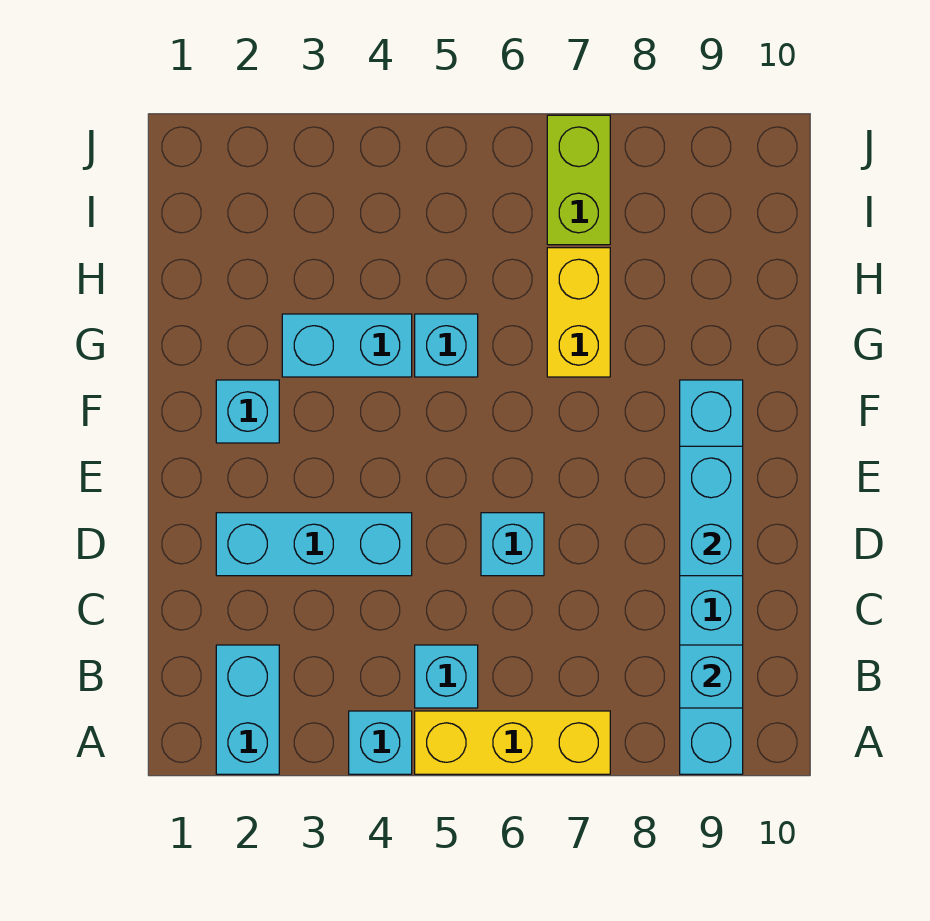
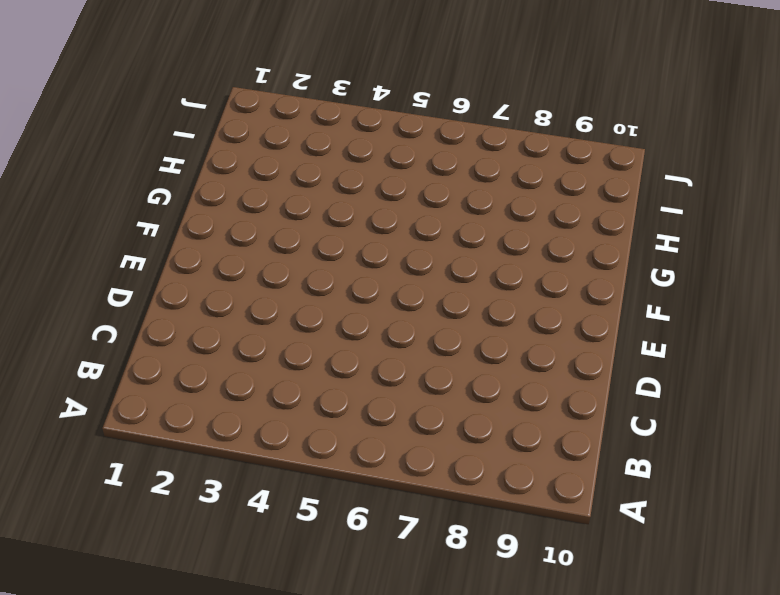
none -> cyan 1x2 brick [216,645,279,774]
none -> cyan 1x1 brick [349,711,412,774]
none -> yellow 1x3 brick [415,711,610,774]

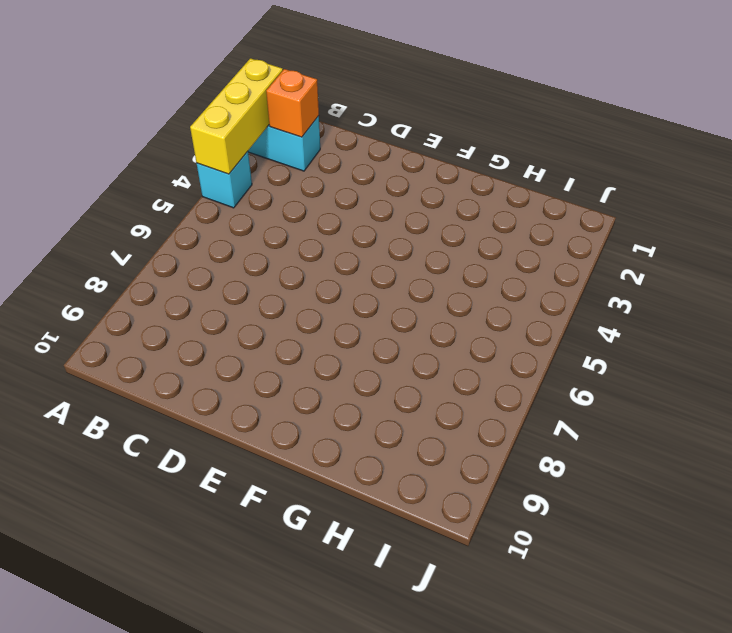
yellow 1x3 brick [190,58,283,174] -> yellow 1x3 brick moved to [415,711,610,774]
orange 1x1 brick [266,69,319,137] -> none
none -> cyan 1x6 brick [680,380,743,774]
none -> cyan 1x1 brick [415,645,478,708]
none -> cyan 1x3 brick [216,513,412,576]

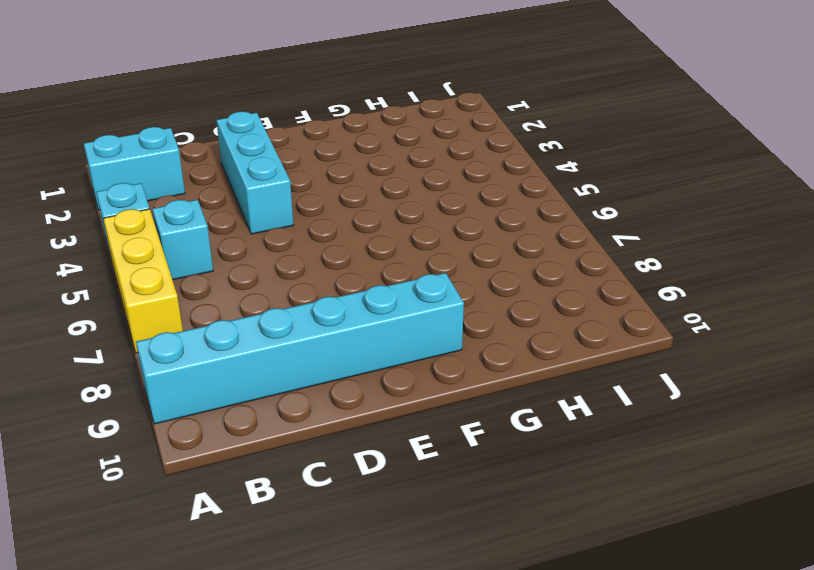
none -> cyan 1x1 brick [481,513,544,576]
none -> cyan 1x1 brick [216,380,279,443]
none -> cyan 1x2 brick [282,314,412,377]

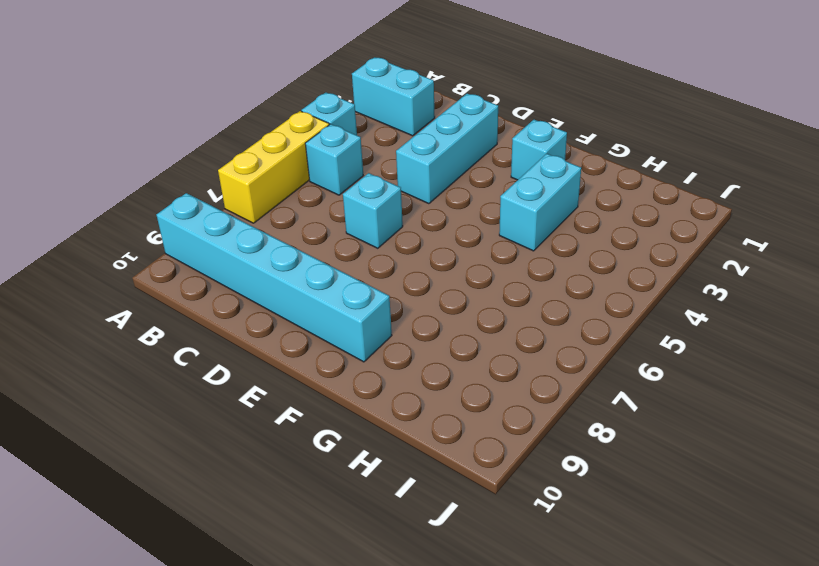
none -> cyan 1x1 brick [415,314,478,377]
none -> yellow 1x2 brick [547,248,610,377]
none -> lime 1x2 brick [547,115,610,245]

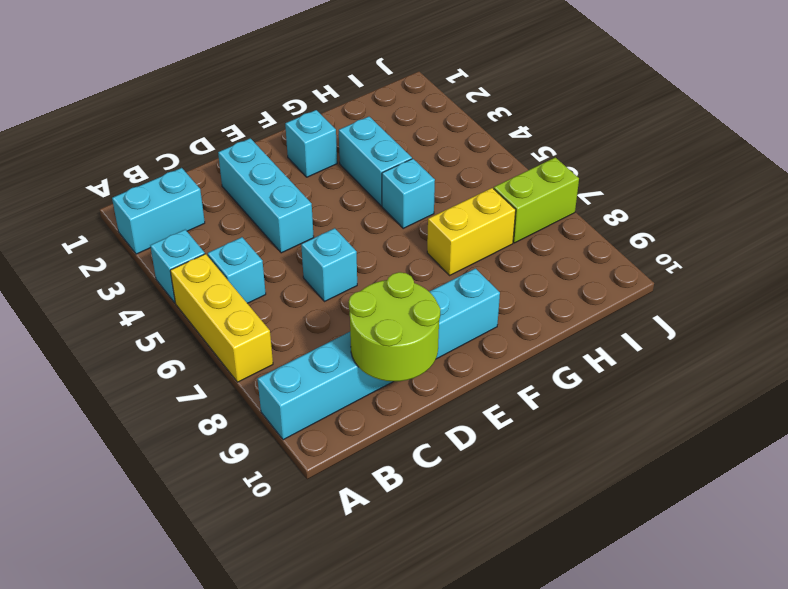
lime 2x2 round brick [349,272,441,381] -> cyan 1x2 brick [680,446,743,576]
none -> cyan 1x1 brick [680,645,743,708]

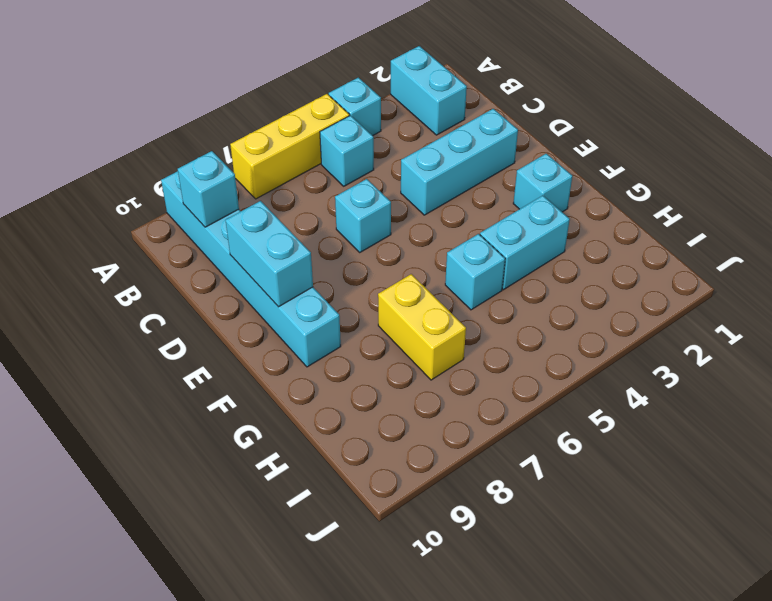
none -> lime 1x2 brick [547,115,610,245]

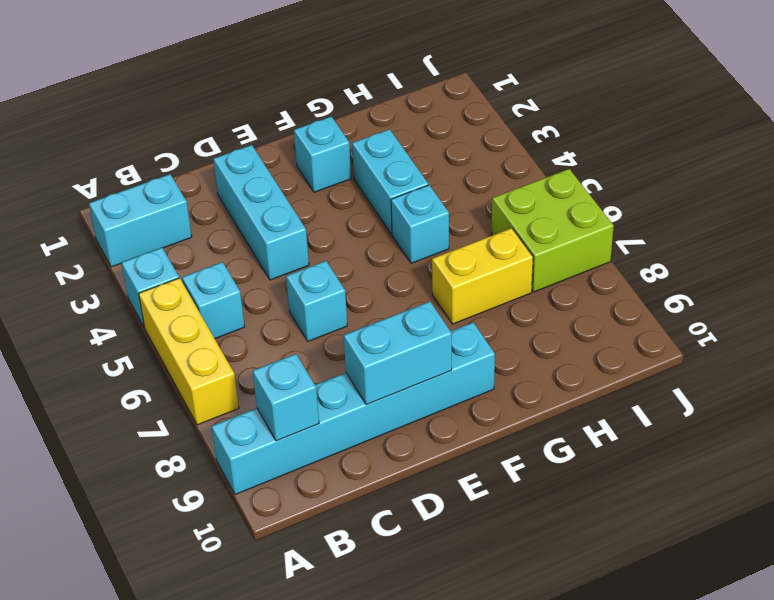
lime 2x2 brick [491,169,614,292] -> lime 1x2 brick [547,115,610,245]

